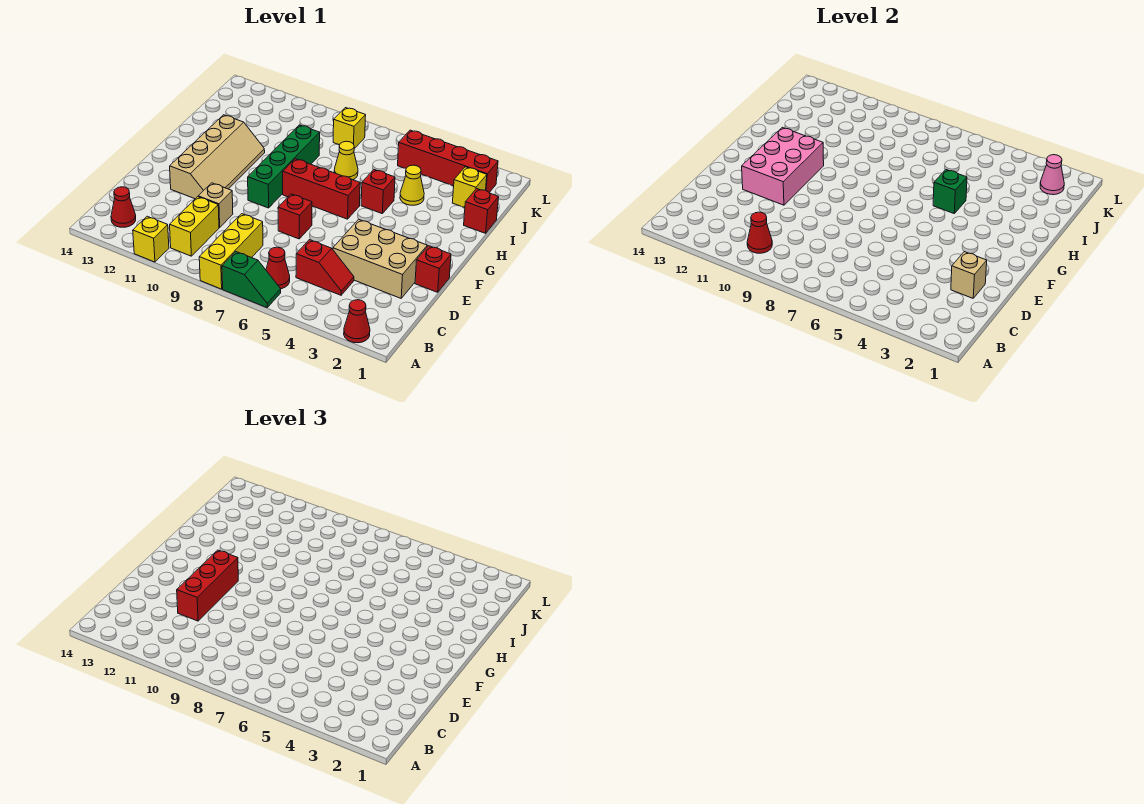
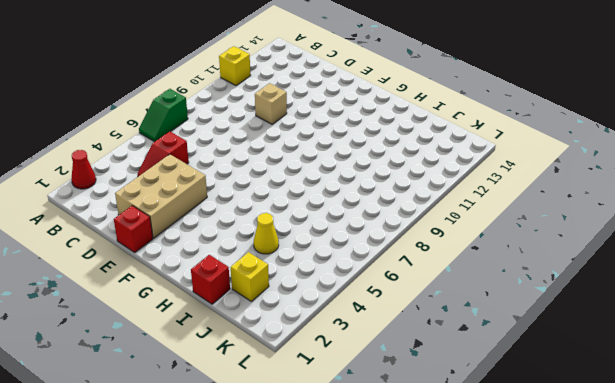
none -> yellow 1x3 brick [199,214,263,289]
none -> red 1x1 cone [266,247,290,289]
none -> yellow 1x2 brick [170,197,219,256]

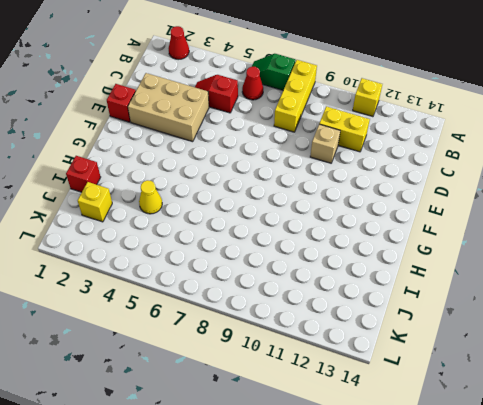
yellow 1x2 brick [319,106,370,152] -> yellow 1x2 brick turned to [170,197,219,256]
none -> red 1x1 cone [111,187,136,227]
none -> red 1x1 brick [278,194,312,239]
none -> tan 2x4 slope [170,115,265,199]

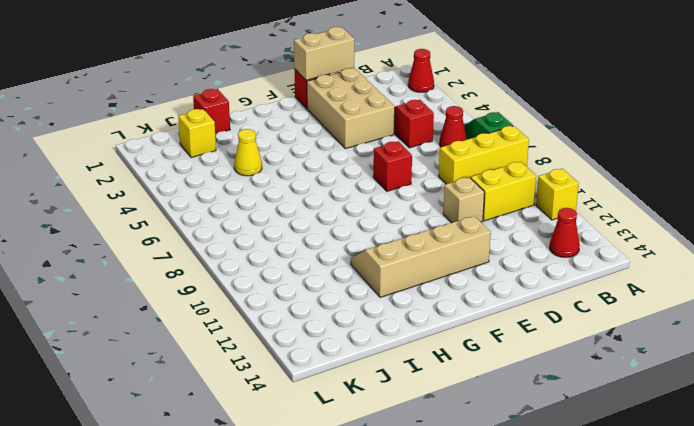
tan 1x2 brick [294,27,354,80] -> none
none -> green 1x4 brick [248,125,320,208]
none -> red 1x3 brick [283,159,360,219]
none -> red 1x1 brick [361,170,395,213]

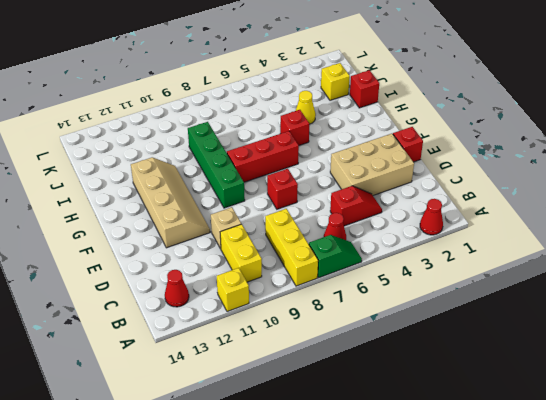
none -> yellow 1x1 cone [334,141,358,180]
none -> red 1x4 brick [398,130,498,193]
none -> yellow 1x1 brick [333,108,366,149]

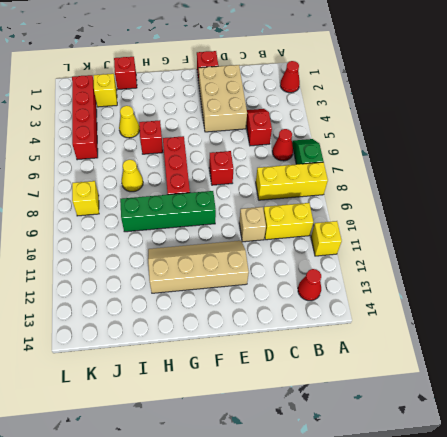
none -> red 1x1 cone [747,212,772,253]
none -> tan 1x1 brick [951,252,987,298]
none -> pink 2x3 brick [742,127,824,205]

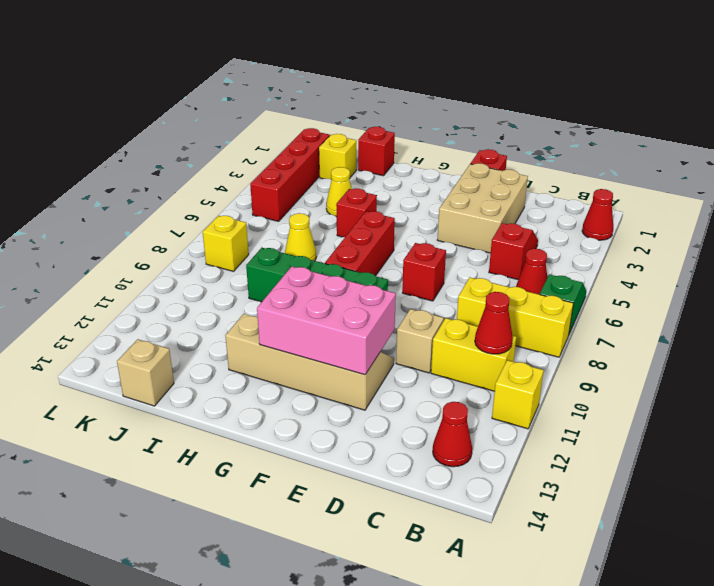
tan 1x1 brick [117,339,174,406] -> tan 1x1 brick moved to [951,252,987,298]
none -> green 1x1 brick [933,170,967,213]
none -> pink 1x1 cone [1040,155,1064,195]
none -> red 1x3 brick [177,550,238,621]

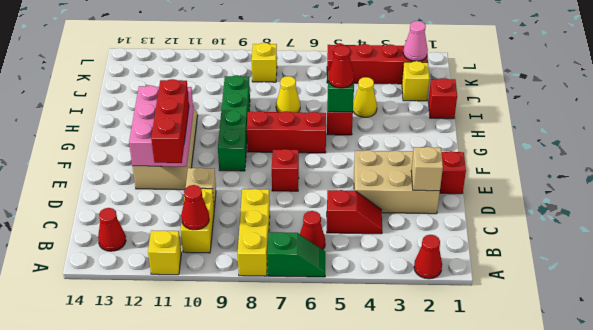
red 1x1 cone [328,45,354,88] -> none

